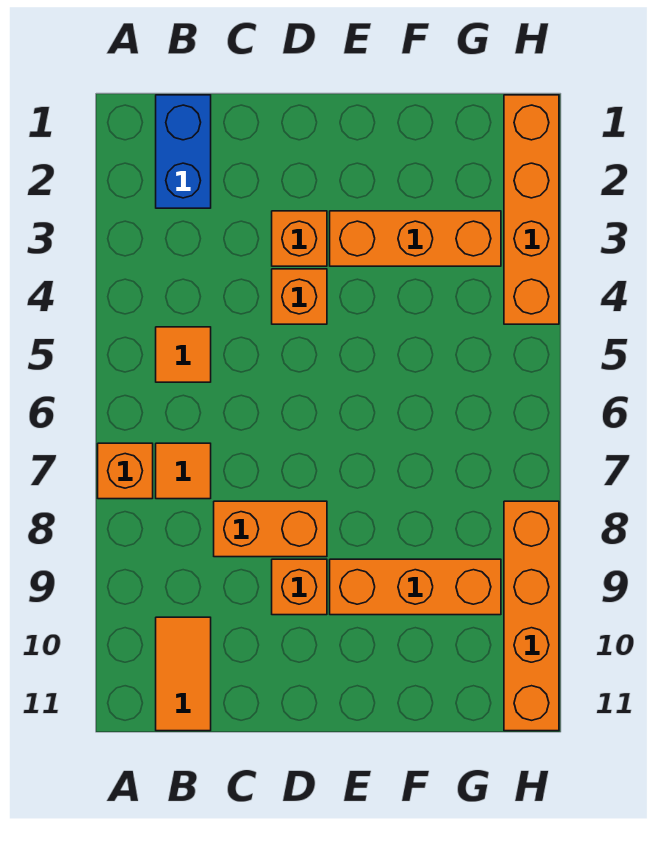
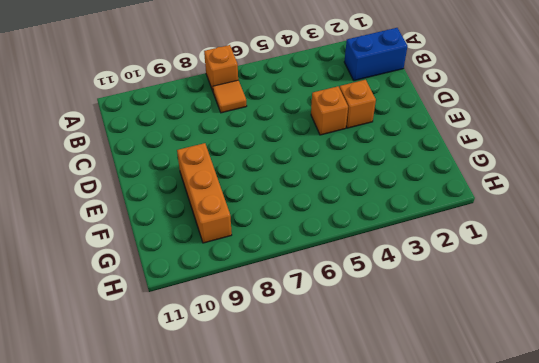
none -> orange 1x1 tile [156,327,211,382]
none -> orange 1x2 tile [156,617,211,731]
none -> orange 1x2 brick [214,501,327,557]

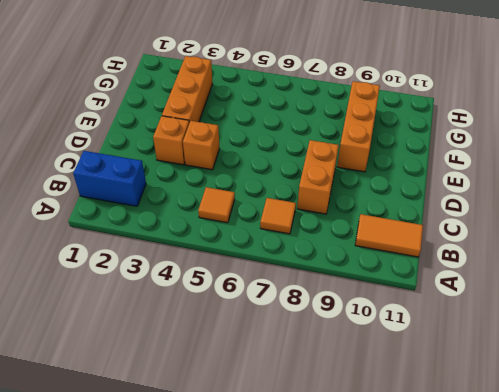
none -> orange 1x1 brick [98,443,153,499]
none -> orange 1x1 brick [272,559,327,615]
none -> orange 1x4 brick [504,95,559,324]

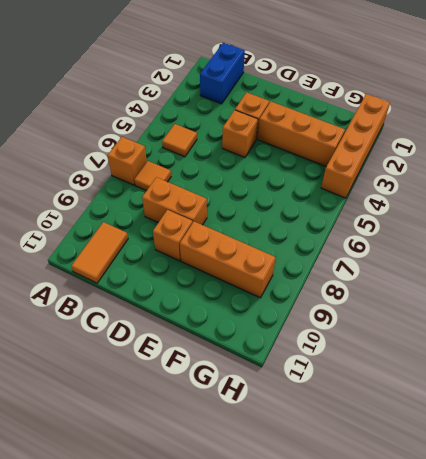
none -> orange 1x4 brick [504,501,559,731]

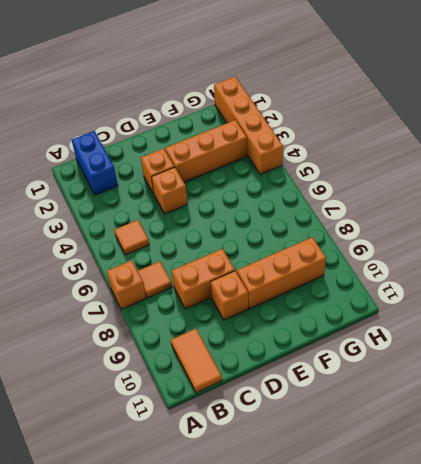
none -> orange 1x4 brick [504,501,559,731]

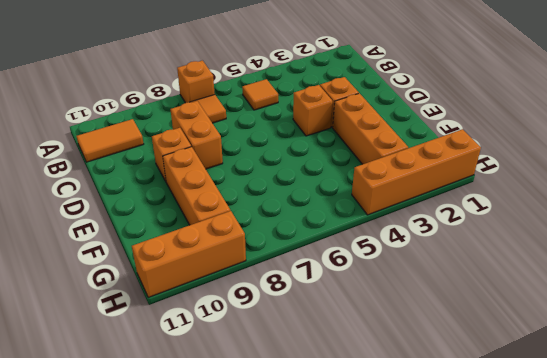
orange 1x3 brick [132,211,246,297] -> orange 1x4 brick [504,501,559,731]
none -> blue 1x2 brick [156,95,211,208]

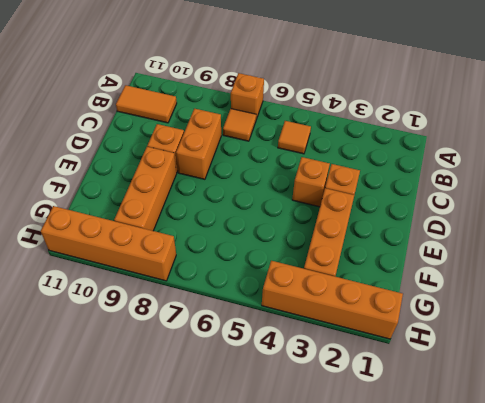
none -> blue 1x2 brick [156,95,211,208]

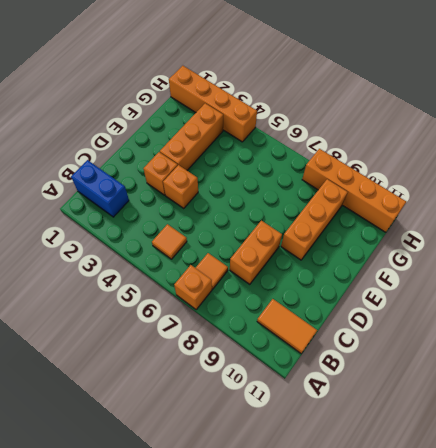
none -> orange 1x1 brick [272,559,327,615]

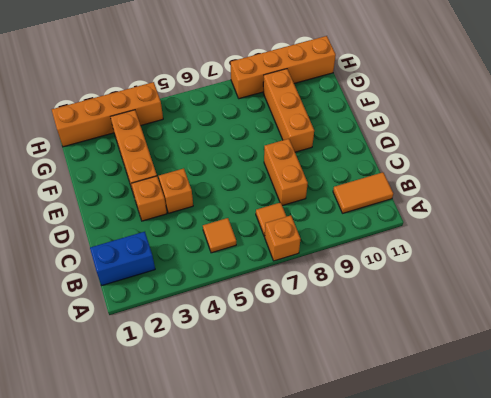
none -> orange 1x1 brick [272,559,327,615]

